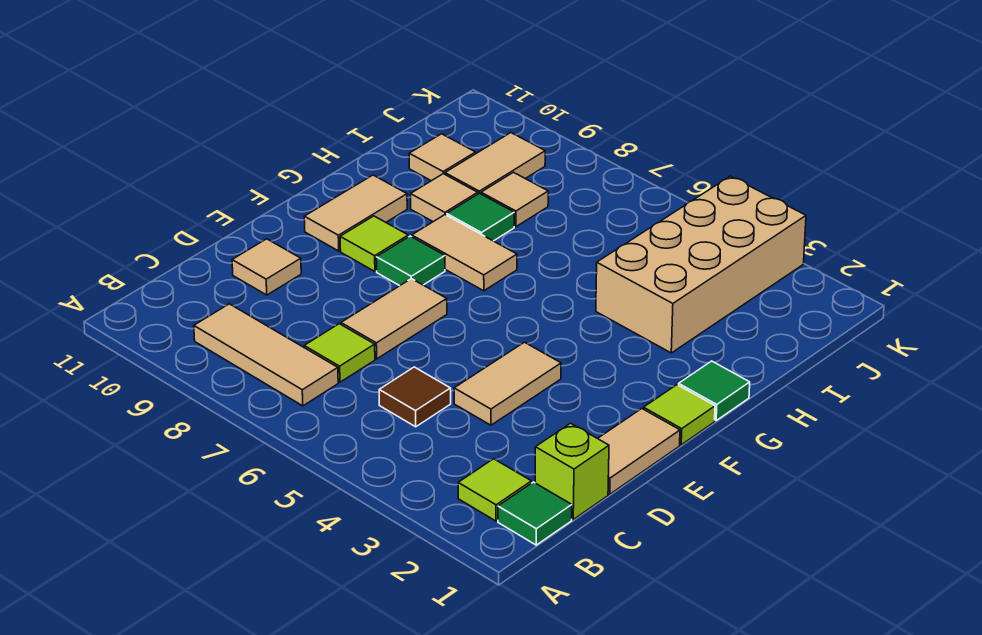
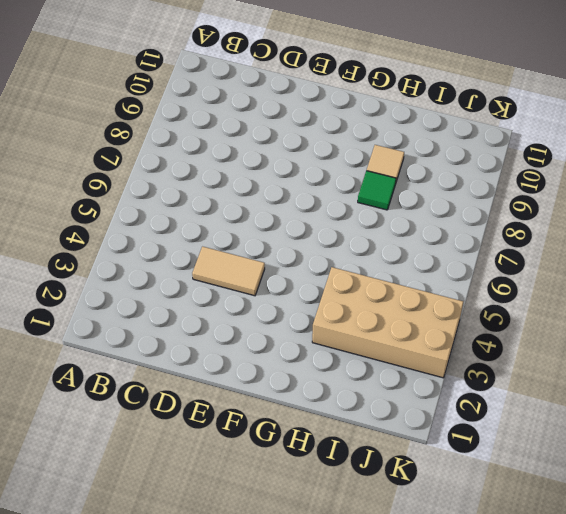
none -> green 1x1 tile [498,482,572,545]
none -> lime 1x1 tile [458,459,531,521]
none -> tan 1x3 tile [194,304,338,406]

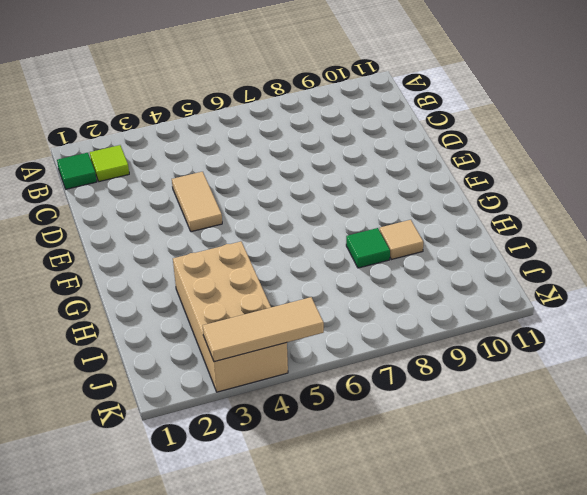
tan 1x3 tile [203,297,324,362] -> tan 1x3 tile moved to [194,304,338,406]
none -> lime 1x1 brick [535,423,609,519]
none -> brown 1x1 tile [379,367,451,427]
none -> lime 1x1 tile [304,324,375,382]

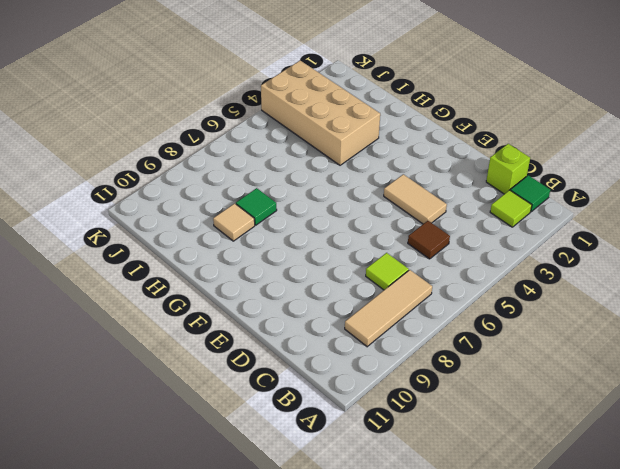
none -> tan 1x2 tile [598,409,680,494]
none -> tan 1x2 tile [341,279,447,359]
none -> tan 1x1 tile [232,239,301,295]

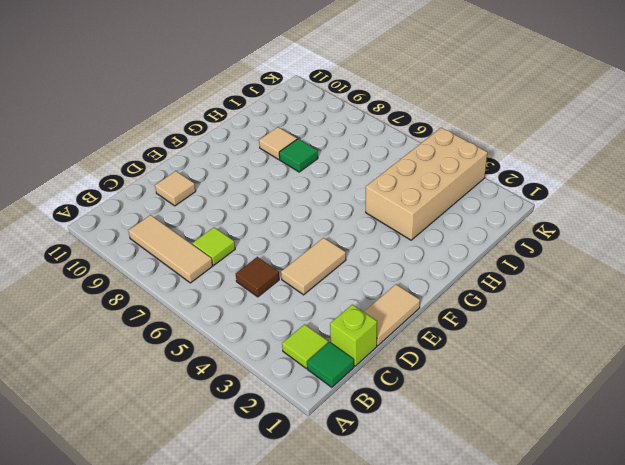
none -> tan 1x2 tile [341,279,447,359]
none -> lime 1x1 tile [644,385,715,445]
none -> green 1x1 tile [376,236,445,286]

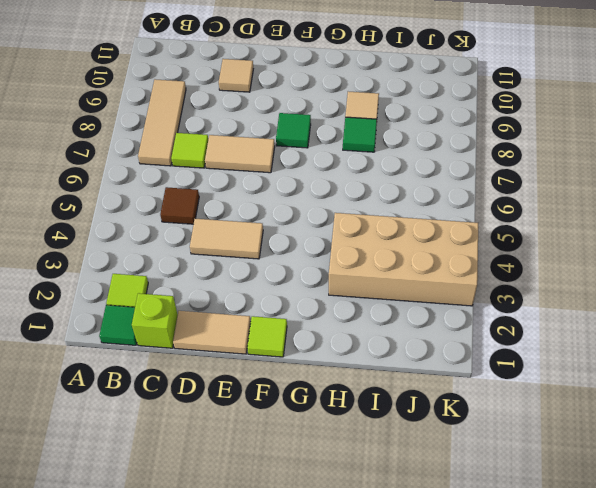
none -> lime 1x1 tile [340,216,408,271]
none -> tan 1x2 tile [304,175,407,251]
none -> green 1x1 tile [679,361,750,420]

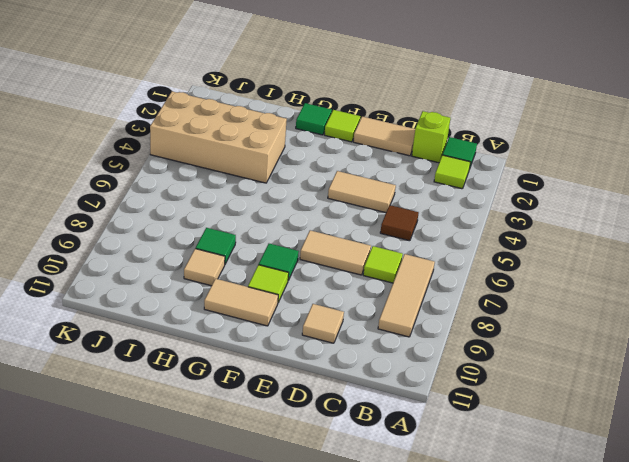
none -> tan 1x2 tile [412,215,517,291]
none -> tan 1x1 tile [481,172,548,227]
none -> tan 1x2 tile [445,133,545,194]

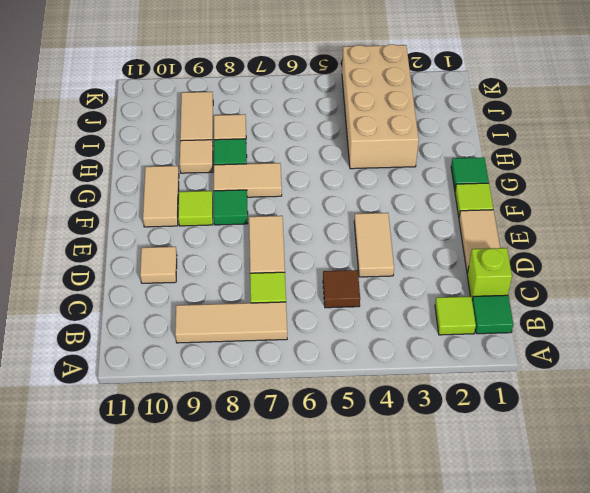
none -> tan 1x1 tile [409,134,476,181]

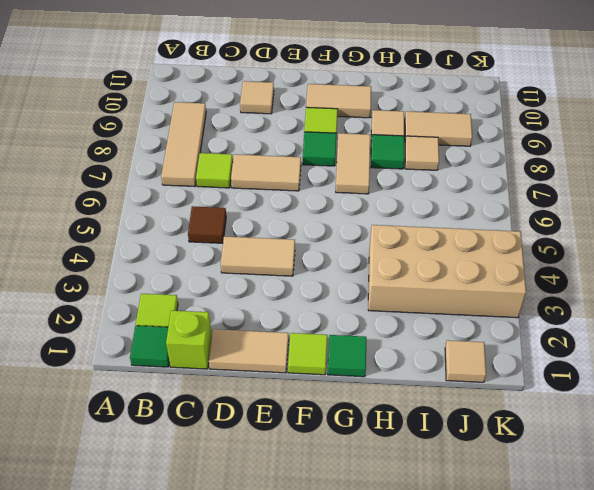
tan 1x1 tile [445,340,486,382] -> tan 1x1 tile moved to [409,134,476,181]

